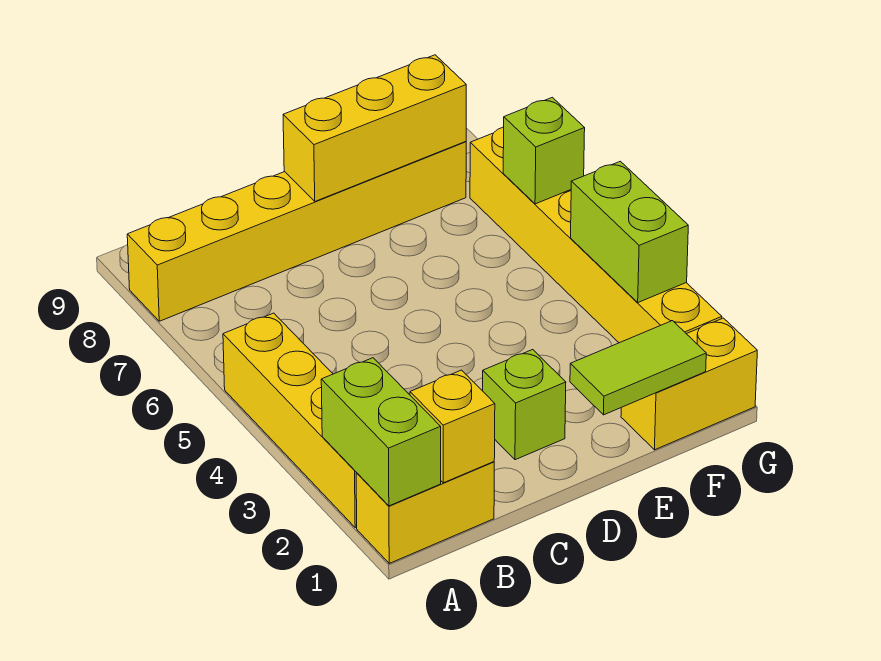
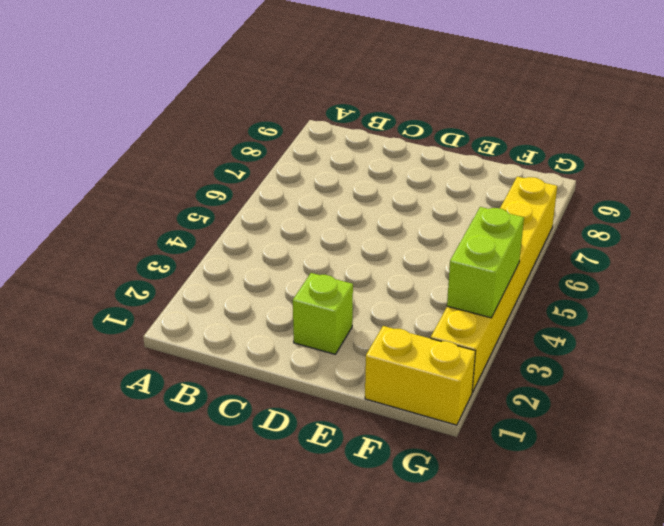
none -> yellow 1x2 brick [356,462,494,563]
none -> yellow 1x4 brick [223,313,357,527]
none -> yellow 1x6 brick [127,142,466,321]

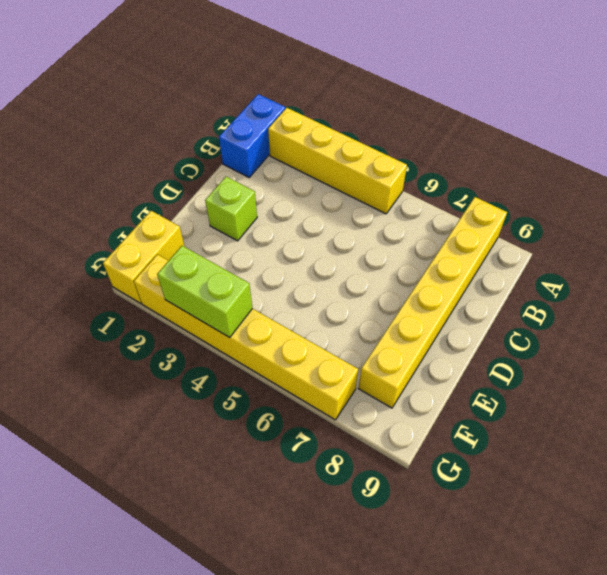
blue 1x2 brick [219,94,285,177] -> yellow 1x2 brick [356,462,494,563]
none -> lime 1x2 brick [321,358,441,506]
none -> yellow 1x1 brick [410,370,495,483]
none -> yellow 1x3 brick [283,55,466,201]

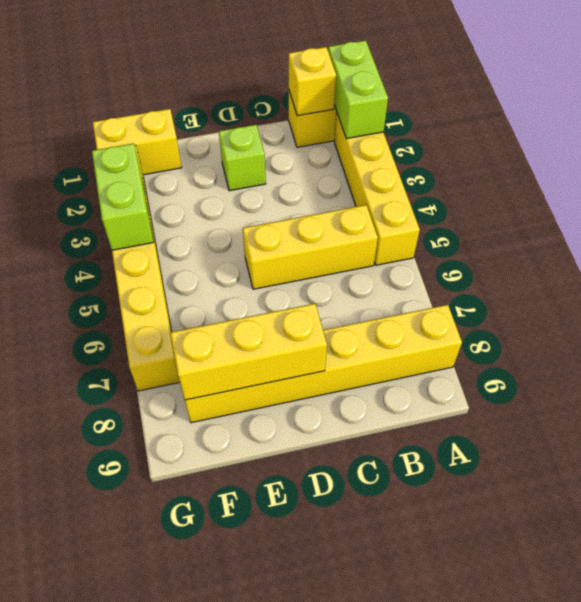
yellow 1x3 brick [243,205,378,289] -> none
none -> lime 1x2 tile [570,321,706,415]
none -> lime 1x1 brick [503,97,585,204]

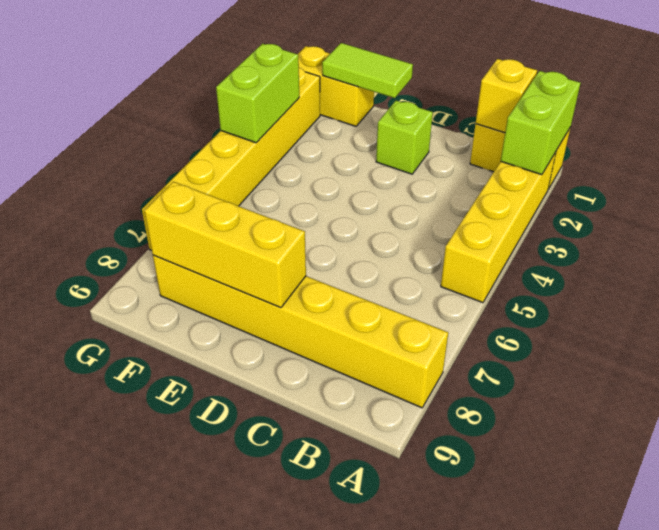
none -> lime 1x1 brick [503,97,585,204]

